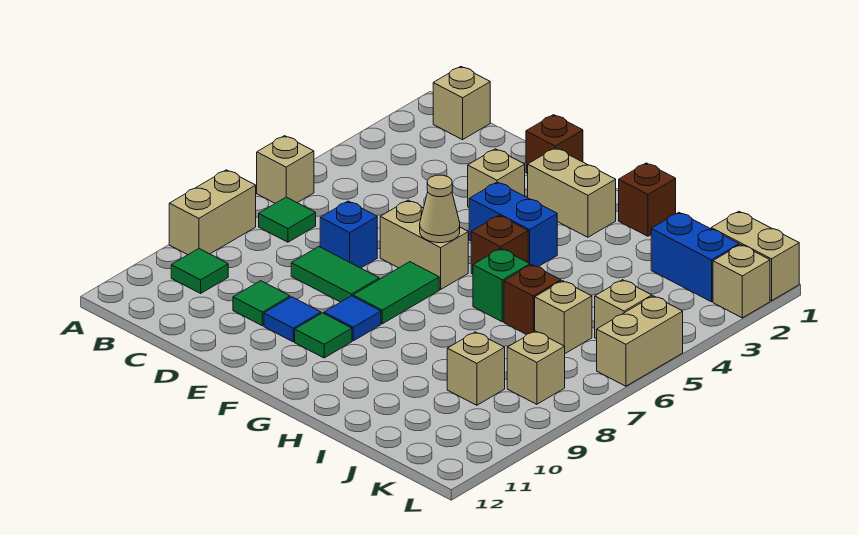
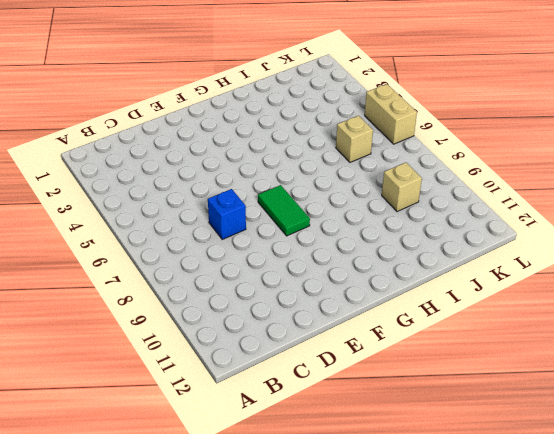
none -> tan 1x1 brick [257,136,314,203]
none -> tan 1x2 brick [169,170,256,255]
none -> tan 1x1 brick [433,67,490,140]
none -> green 1x1 tile [259,197,316,242]

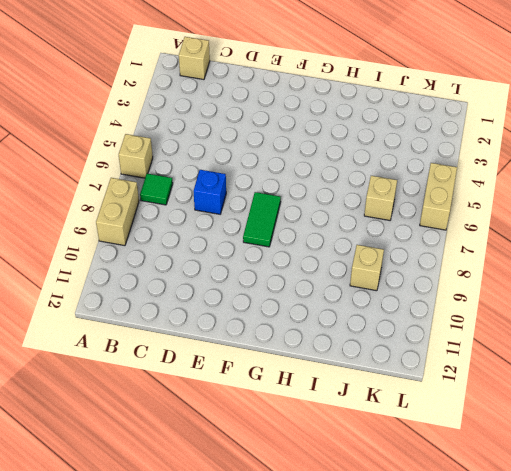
none -> green 1x1 tile [171,249,228,293]
none -> green 1x2 tile [291,247,379,302]
none -> green 1x1 tile [233,281,290,326]
none -> brown 1x1 brick [526,115,583,174]

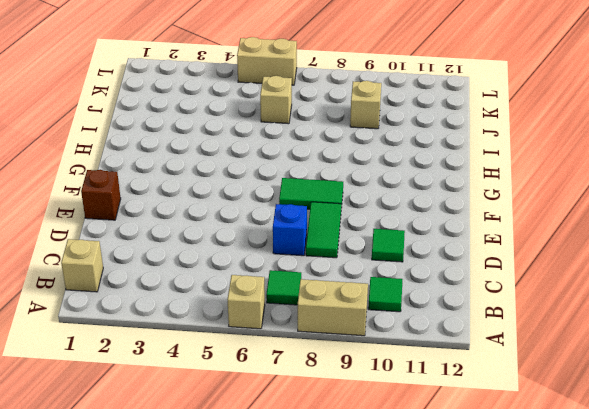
none -> tan 1x1 brick [468,149,525,207]
none -> tan 1x2 brick [380,200,468,290]
none -> blue 1x1 tile [264,297,321,342]
none -> tan 1x2 brick [528,148,616,237]

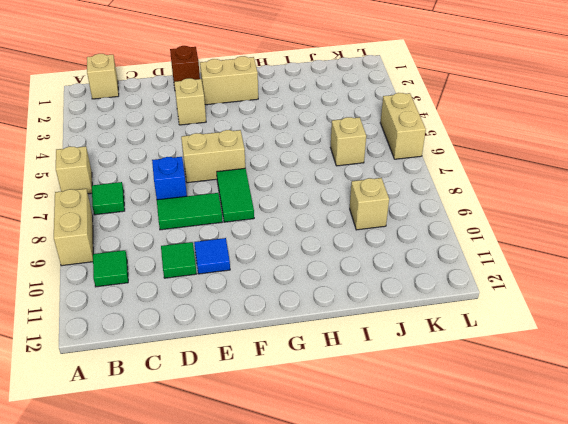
none -> blue 1x2 brick [469,182,557,267]
none -> blue 1x1 tile [324,296,381,341]
none -> green 1x1 tile [295,313,352,358]
none -> brown 1x1 brick [471,215,528,274]

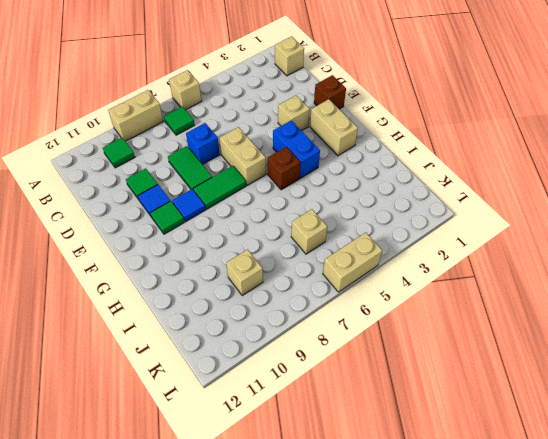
none -> brown 1x1 brick [619,163,676,236]
none -> green 1x1 brick [473,249,530,322]
none -> brown 1x1 brick [504,265,561,335]
none -> blue 1x2 brick [651,212,739,302]

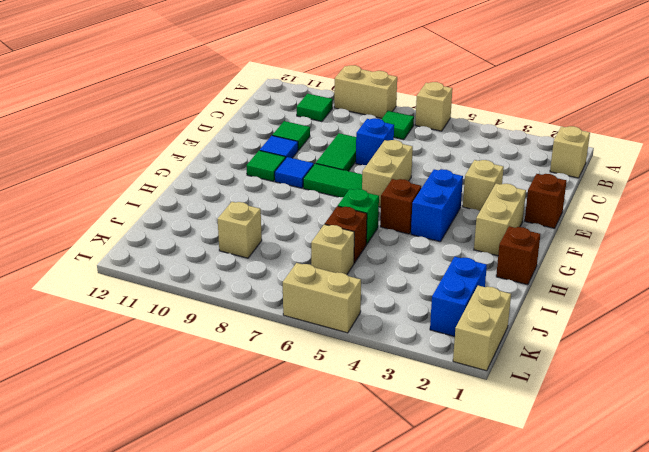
none -> tan 1x1 brick [595,280,652,339]
none -> tan 1x1 brick [507,331,565,404]
none -> tan 1x1 brick [713,245,770,318]
none -> tan 1x1 cone [420,175,460,243]

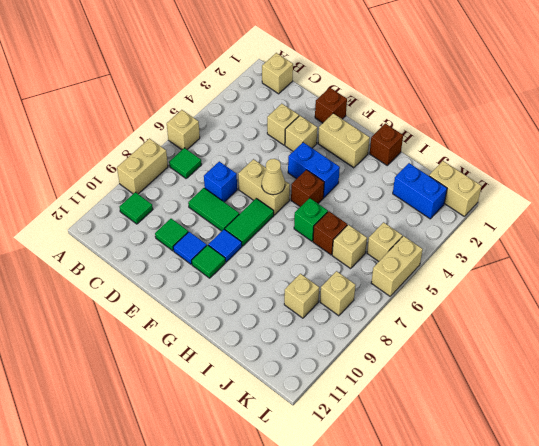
tan 1x1 brick [267,104,299,145] -> tan 1x1 brick moved to [713,245,770,318]

